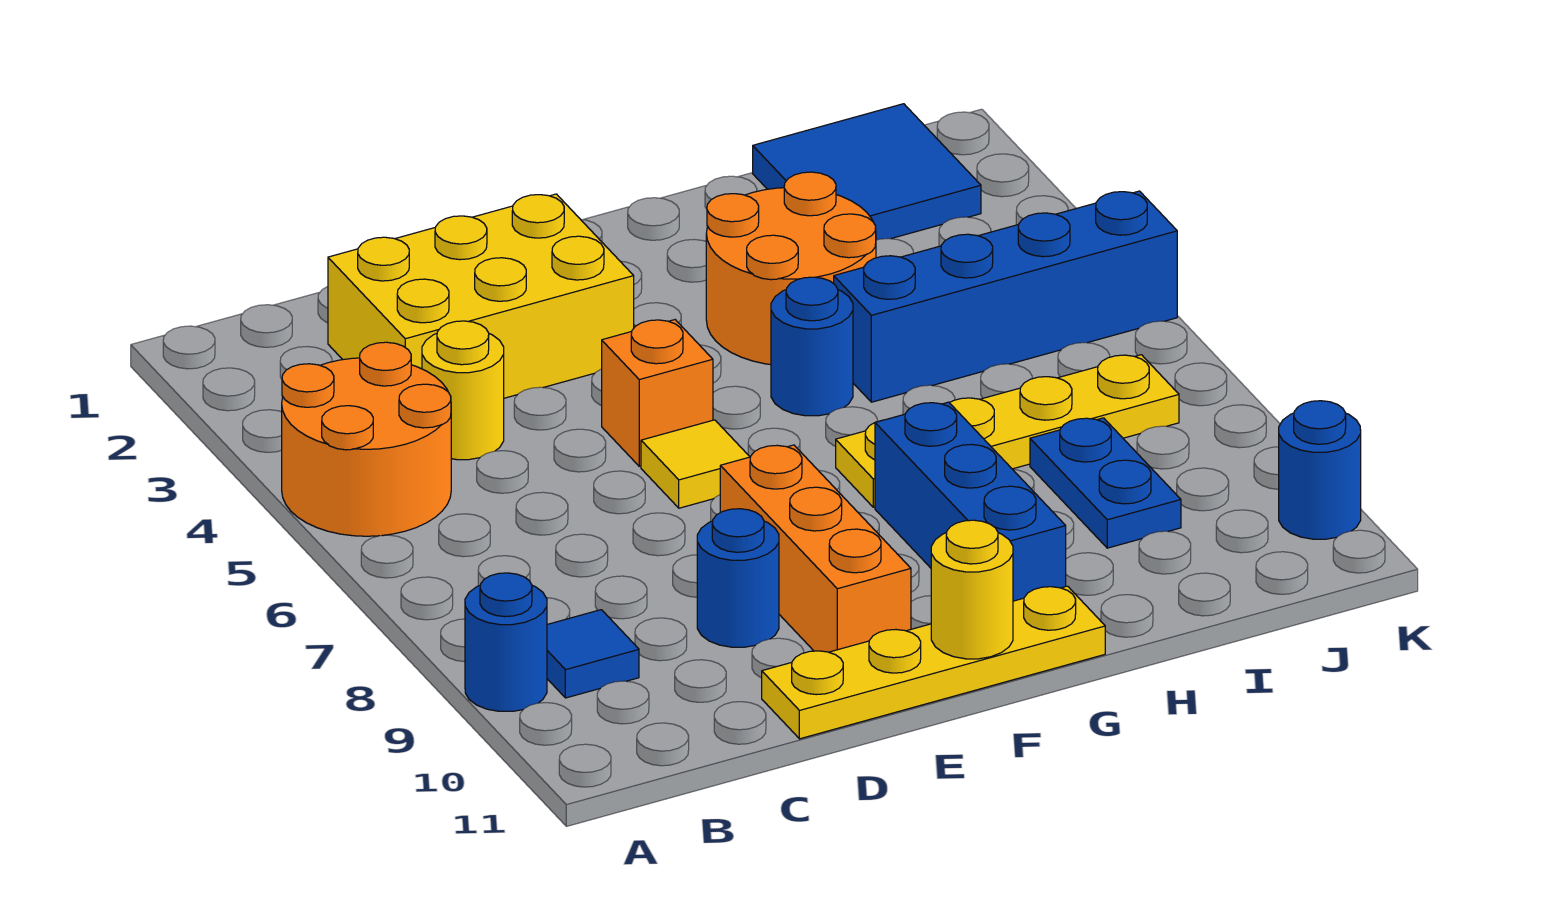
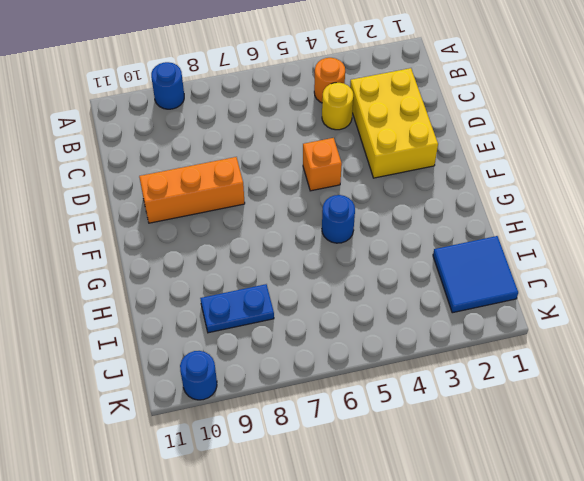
orange 1x1 round brick [314,58,345,103] -> orange 2x2 round brick [282,342,451,536]
none -> blue 1x1 tile [547,610,639,698]
none -> blue 1x1 round brick [697,509,779,647]
none -> yellow 1x4 plate [762,586,1105,739]

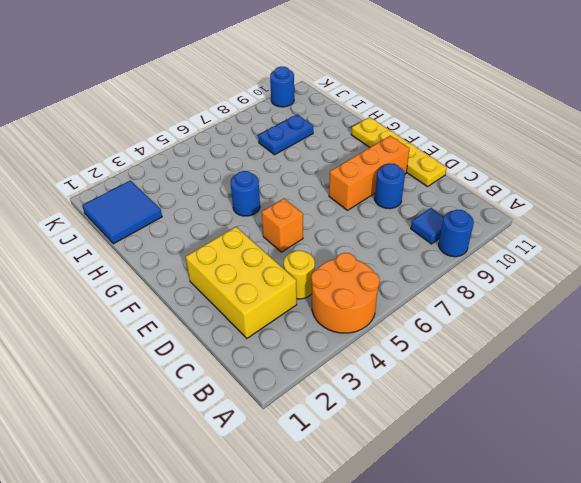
none -> yellow 1x1 tile [641,420,750,508]
none -> orange 2x2 round brick [706,172,876,365]
none -> yellow 1x4 plate [836,355,1179,507]

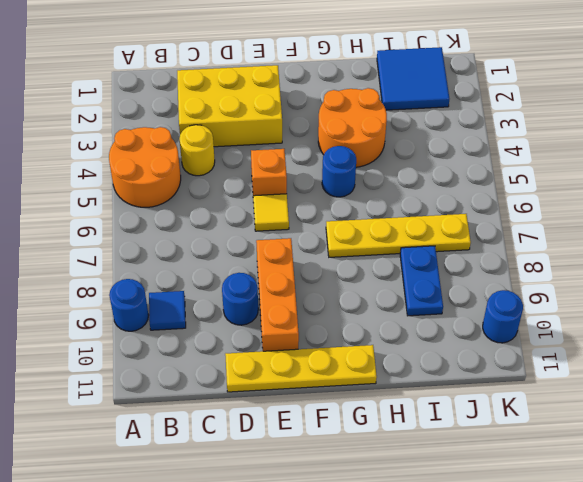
none -> blue 1x3 brick [875,402,1066,601]
none -> blue 1x4 brick [834,191,1177,402]
none -> yellow 1x1 round brick [931,520,1013,659]

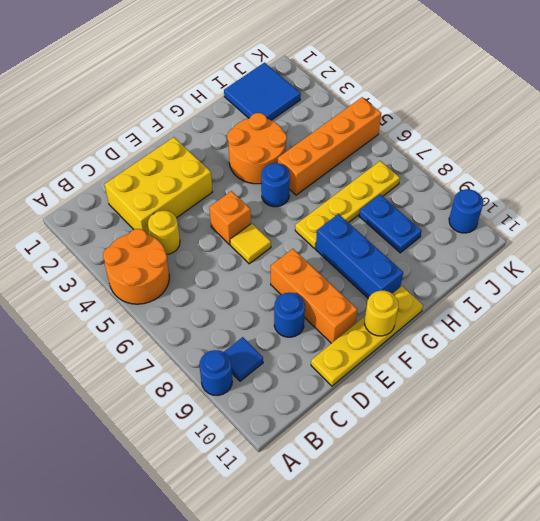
orange 1x4 brick [278,97,381,195] -> blue 1x4 brick [834,191,1177,402]

